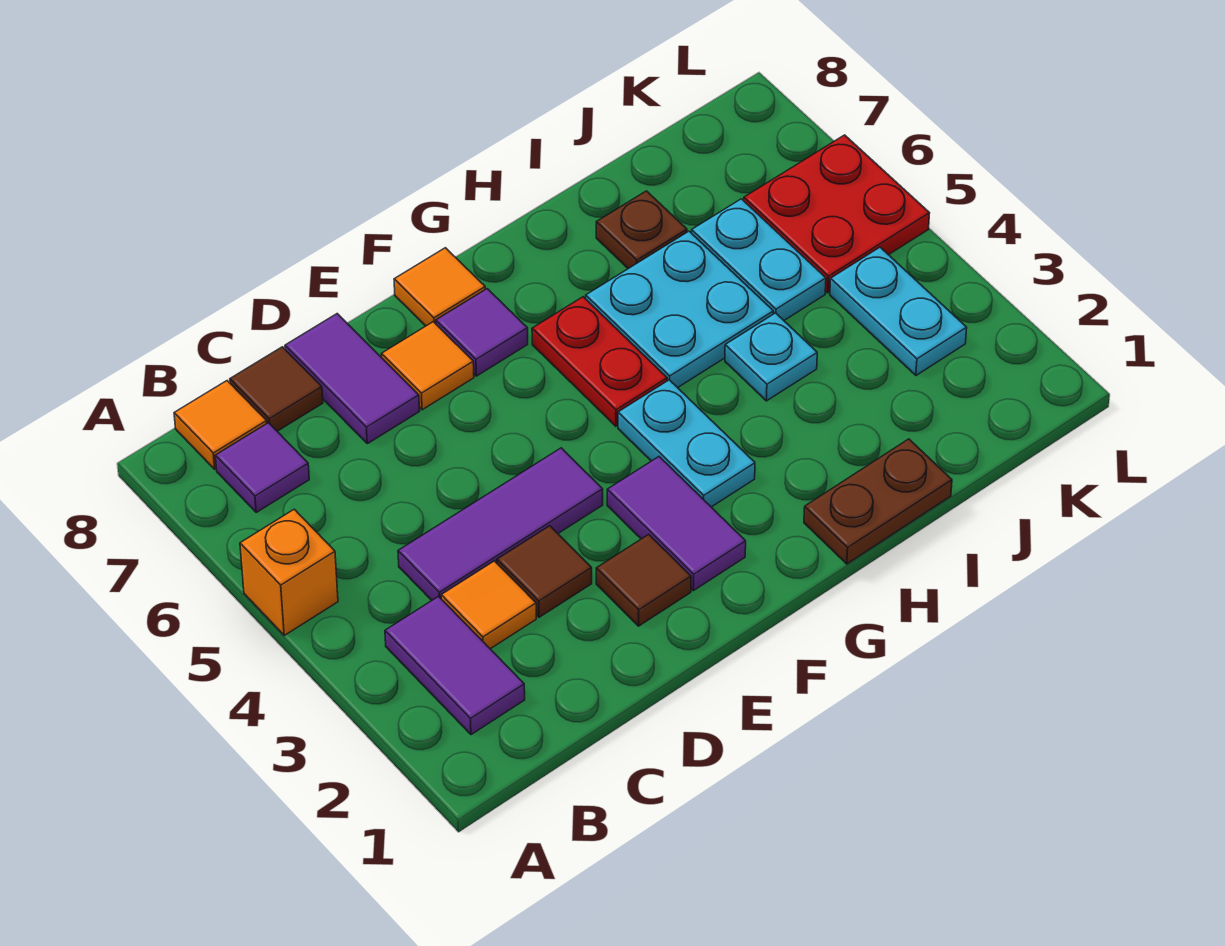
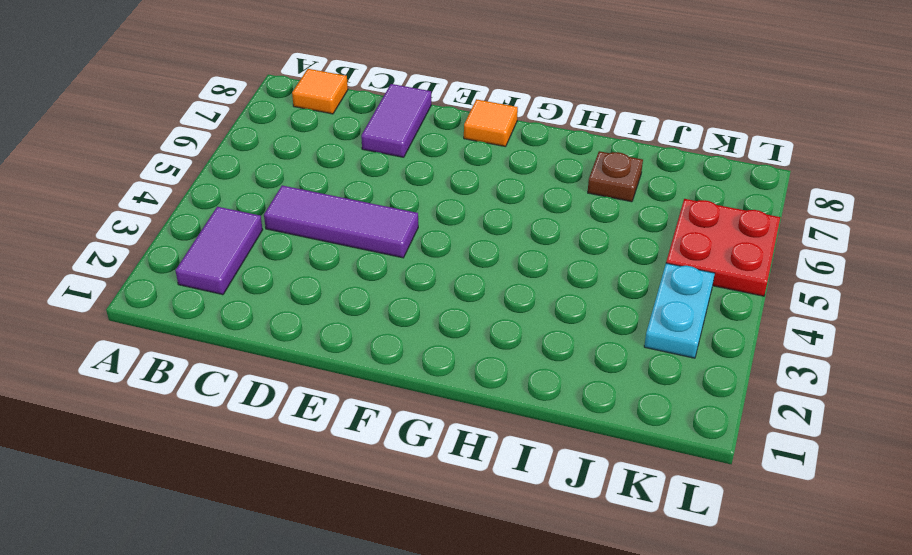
none -> orange 1x1 brick [240,509,338,635]
none -> purple 1x1 tile [215,423,309,512]
none -> orange 1x1 tile [441,561,536,649]

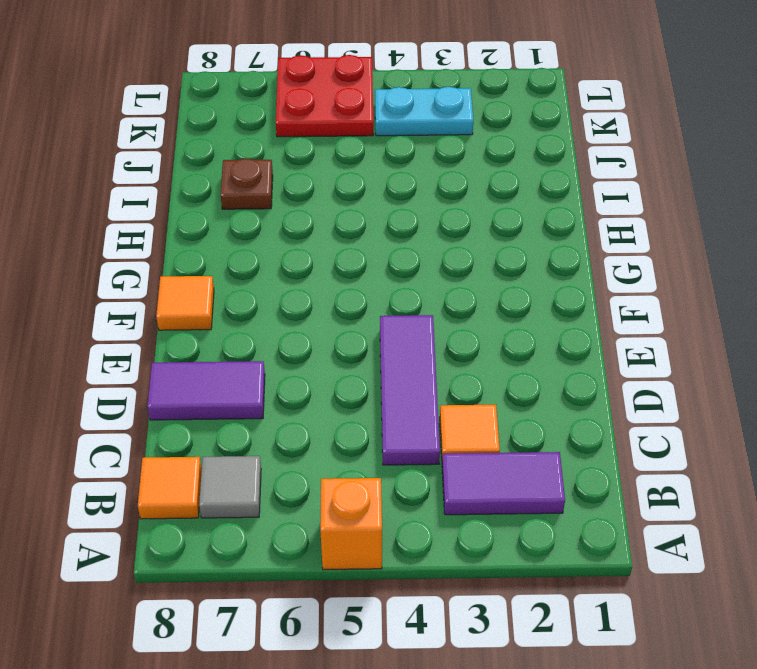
grey 1x1 tile [199,456,261,518] -> purple 1x1 tile [215,423,309,512]
none -> brown 1x1 tile [230,347,323,431]
none -> brown 1x1 tile [497,526,592,617]
none -> brown 1x1 tile [596,534,691,626]

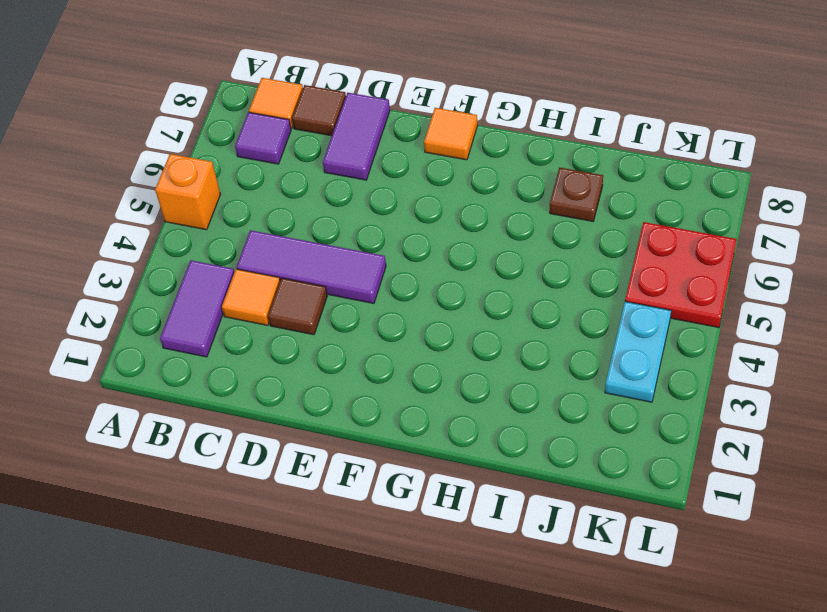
none -> brown 1x1 tile [596,534,691,626]
none -> orange 1x1 tile [382,322,474,410]
none -> purple 1x2 tile [607,457,746,591]

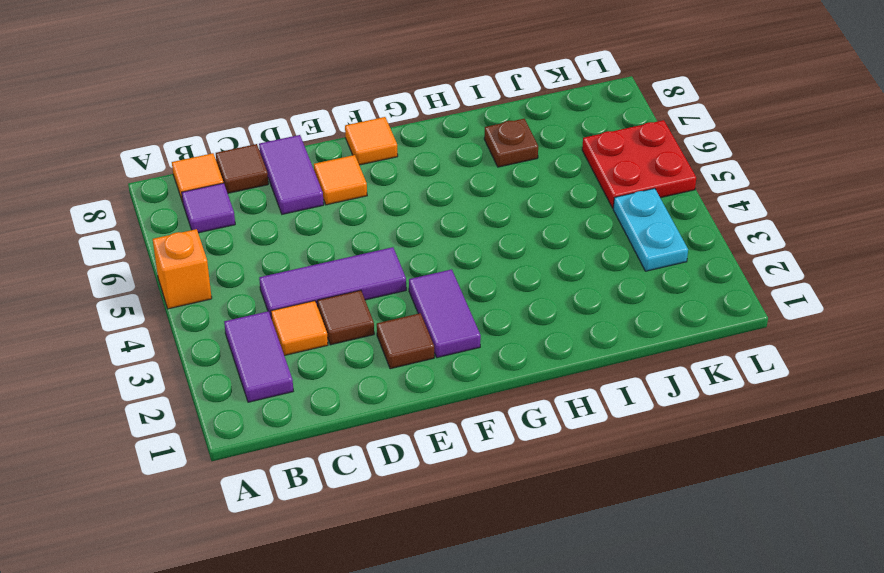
none -> purple 1x1 tile [436,289,528,376]
none -> cyan 1x2 plate [618,380,755,507]
none -> red 1x2 plate [532,297,667,426]

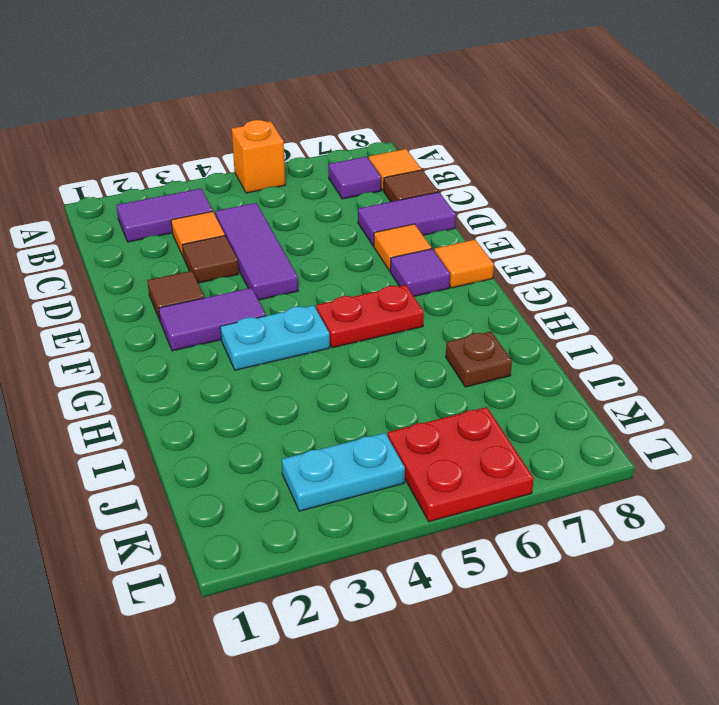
none -> brown 1x2 plate [804,439,952,564]
none -> cyan 2x2 plate [586,231,773,388]
none -> cyan 1x1 plate [725,313,817,401]

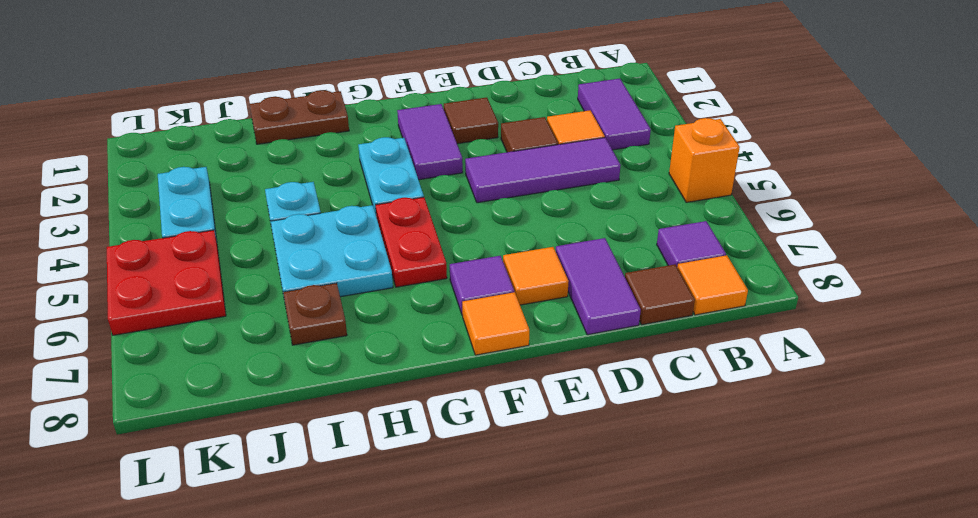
none -> cyan 1x2 plate [692,199,826,320]

